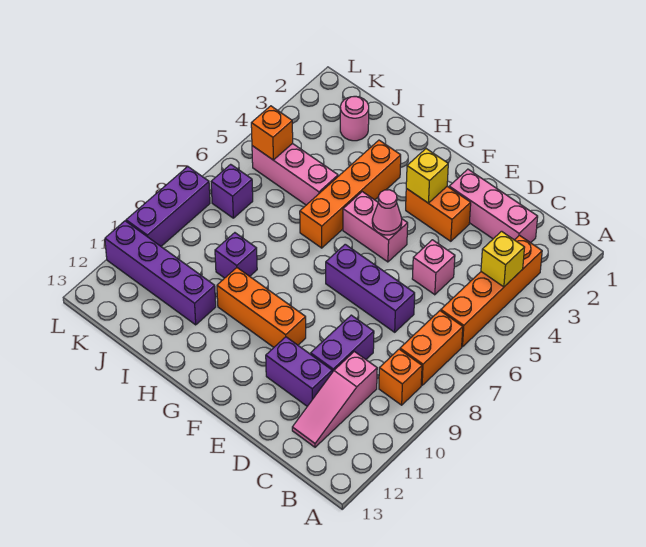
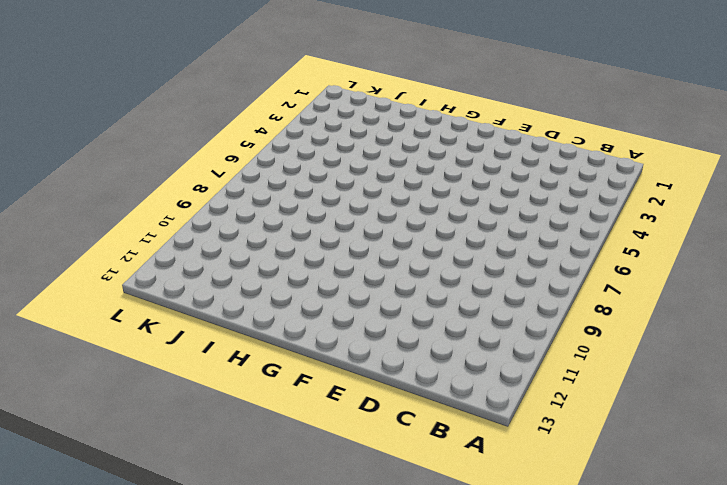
none -> orange 1x4 brick [441,235,542,347]
none -> orange 1x2 brick [400,311,463,385]
none -> orange 1x1 brick [379,349,422,405]

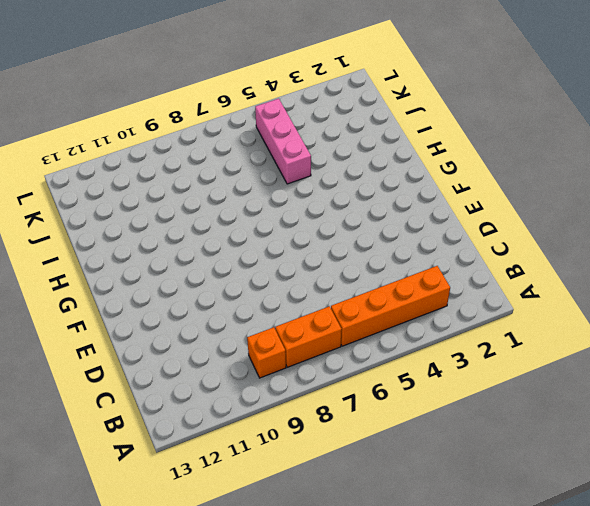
none -> pink 1x3 brick [449,169,538,243]
none -> pink 1x3 slope [292,351,377,447]
none -> pink 1x1 brick [412,240,455,295]

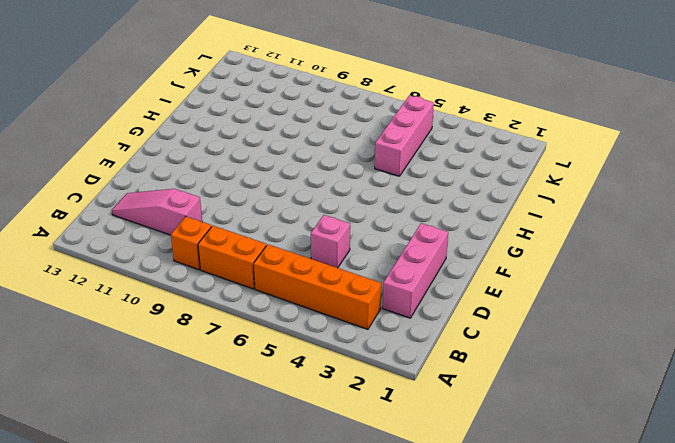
none -> purple 1x3 brick [326,244,415,332]
none -> purple 1x2 brick [311,315,374,372]
none -> purple 1x2 brick [266,337,332,406]

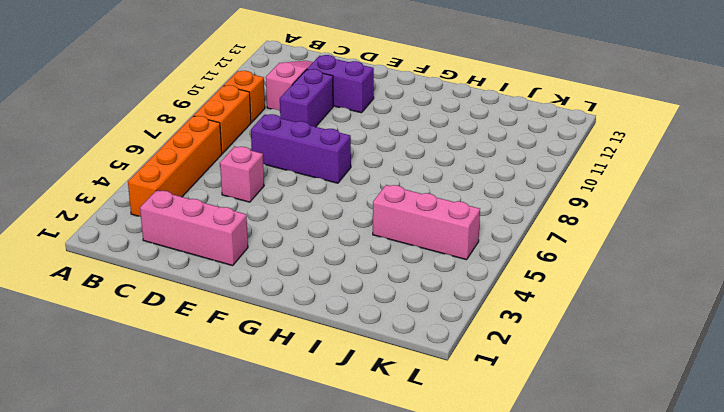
none -> orange 1x2 brick [406,186,471,241]
none -> pink 1x2 brick [343,192,408,262]
none -> orange 1x3 brick [217,268,306,347]

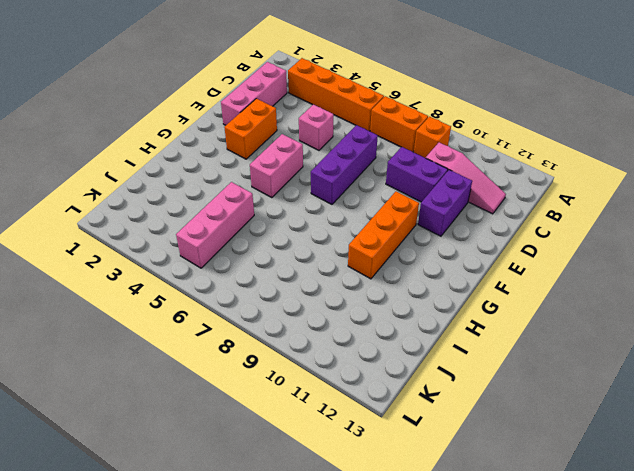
none -> orange 1x4 brick [300,140,401,248]
none -> purple 1x1 brick [215,233,257,278]
none -> purple 1x4 brick [105,221,216,325]

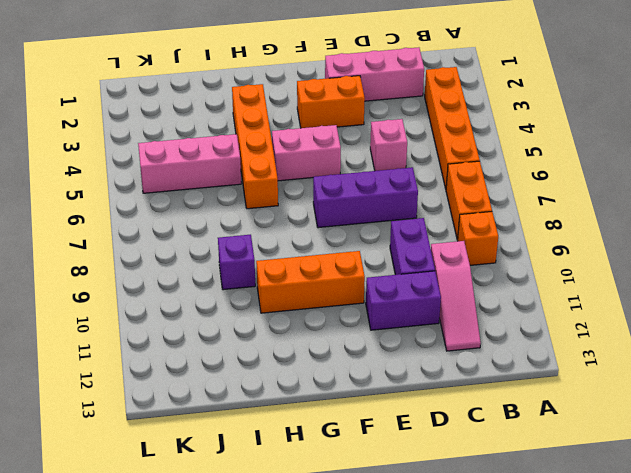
none -> purple 1x4 brick [105,221,216,325]
none -> pink 1x1 round brick [340,96,369,141]
none -> purple 1x1 brick [211,164,253,218]

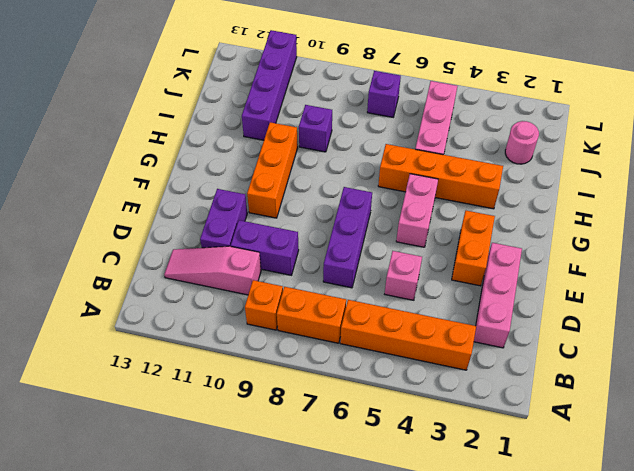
none -> purple 1x3 brick [126,167,210,246]
none -> yellow 1x1 brick [481,231,525,287]
none -> yellow 1x1 brick [406,149,448,203]

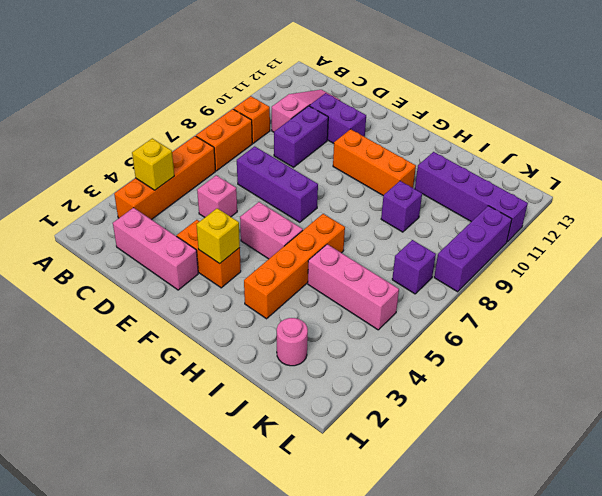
none -> pink 1x1 cone [372,190,402,235]
none -> orange 1x1 brick [251,106,293,160]

